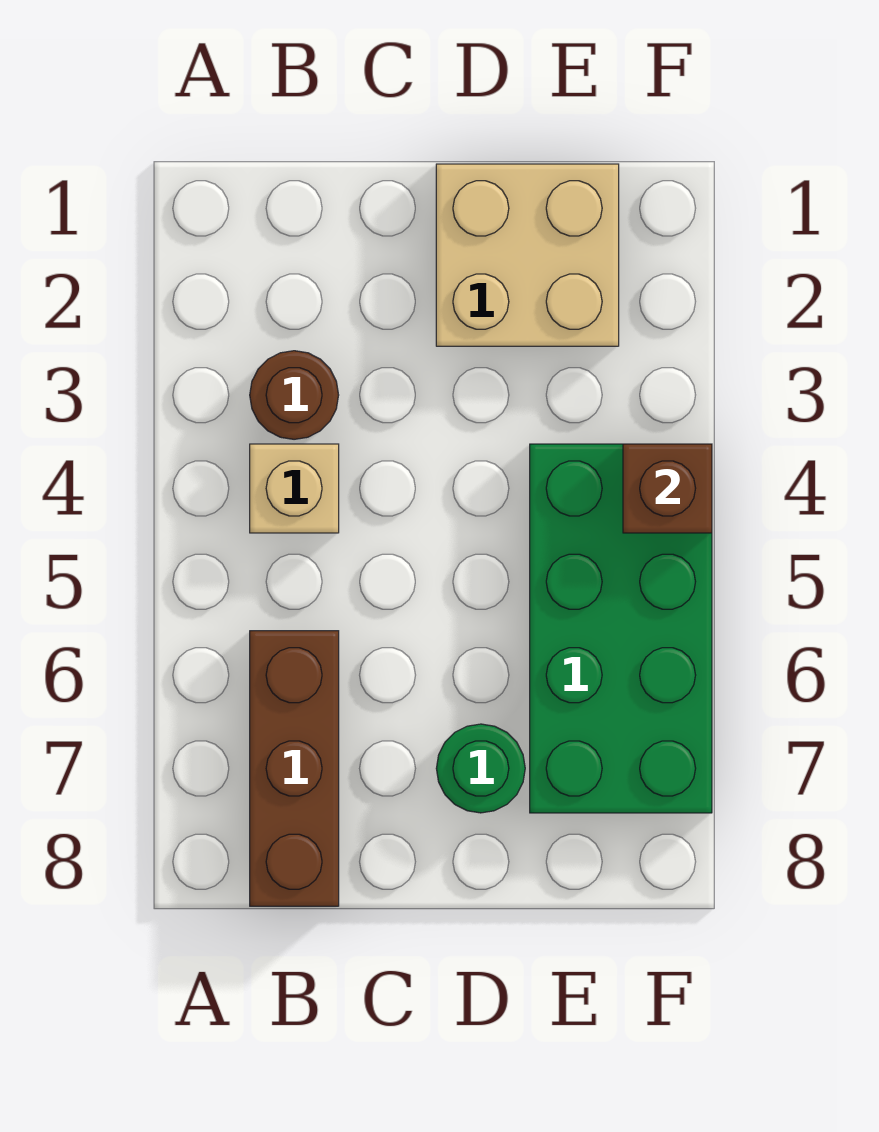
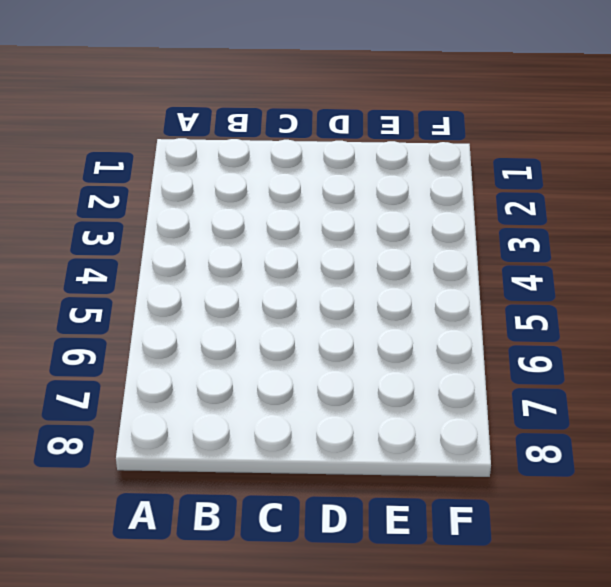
none -> brown 1x1 round brick [250,351,339,439]
none -> tan 1x1 brick [250,444,339,533]

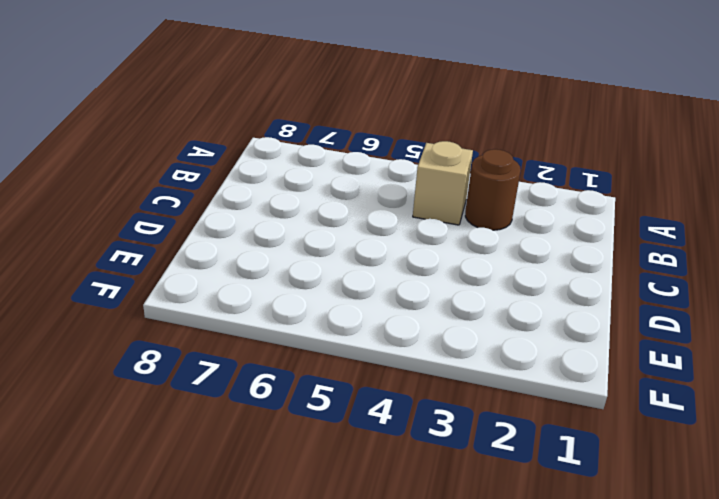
none -> brown 1x3 brick [250,631,339,906]
none -> tan 2x2 brick [436,164,619,346]

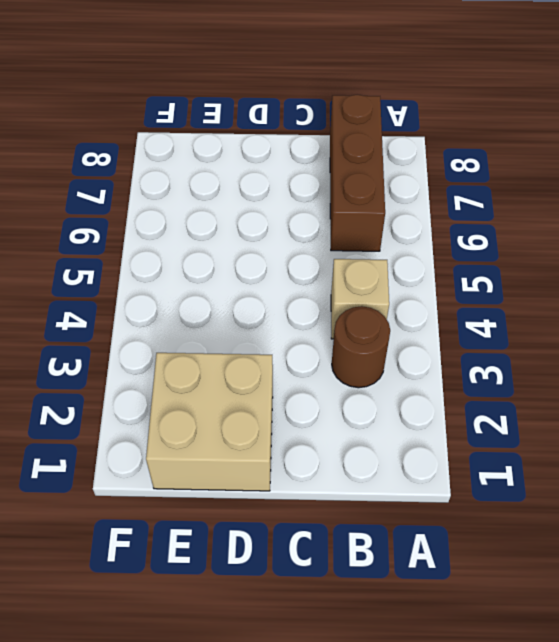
none -> green 1x1 round brick [436,724,525,813]
none -> green 2x4 brick [530,444,712,813]

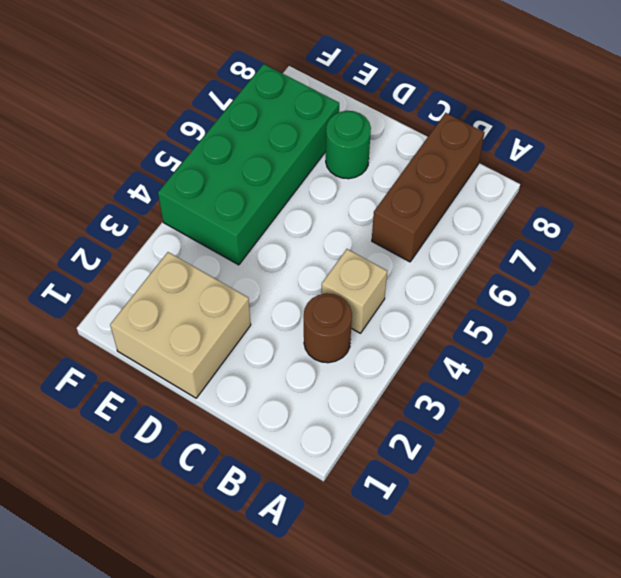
none -> brown 1x1 brick [623,444,712,533]

